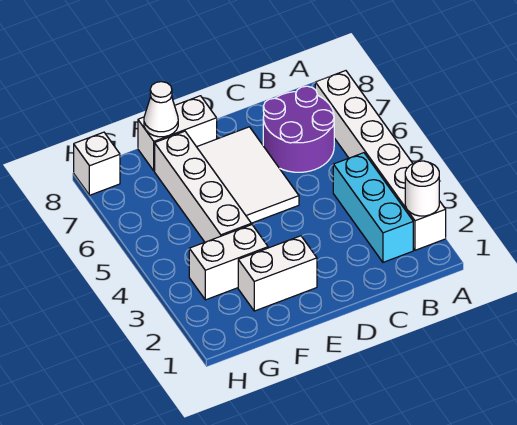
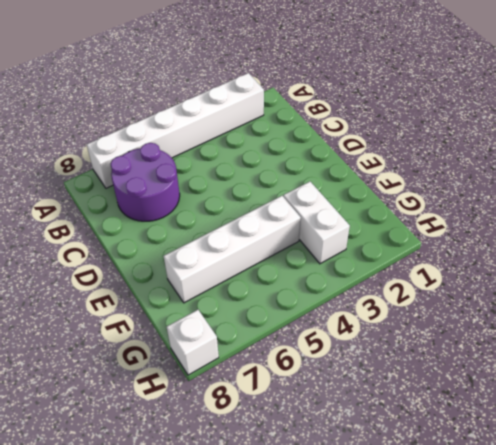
none -> cyan 1x3 brick [333,153,413,262]
none -> white 2x3 tile [197,127,299,223]

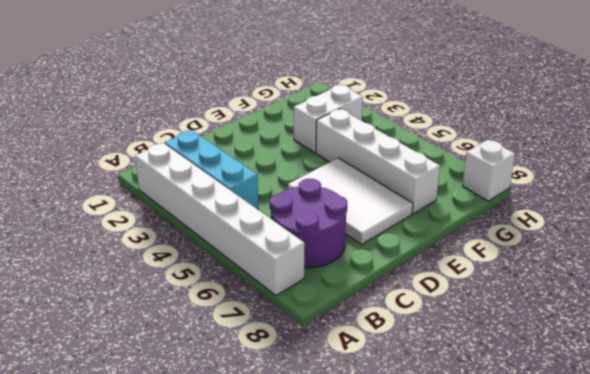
none -> white 1x2 brick [238,236,317,311]
none -> white 1x2 brick [138,96,217,171]

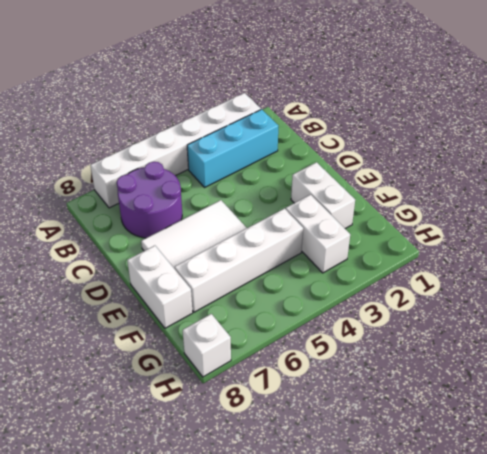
none -> white 1x1 round brick [405,161,439,216]
none -> white 1x1 cone [144,82,178,137]

